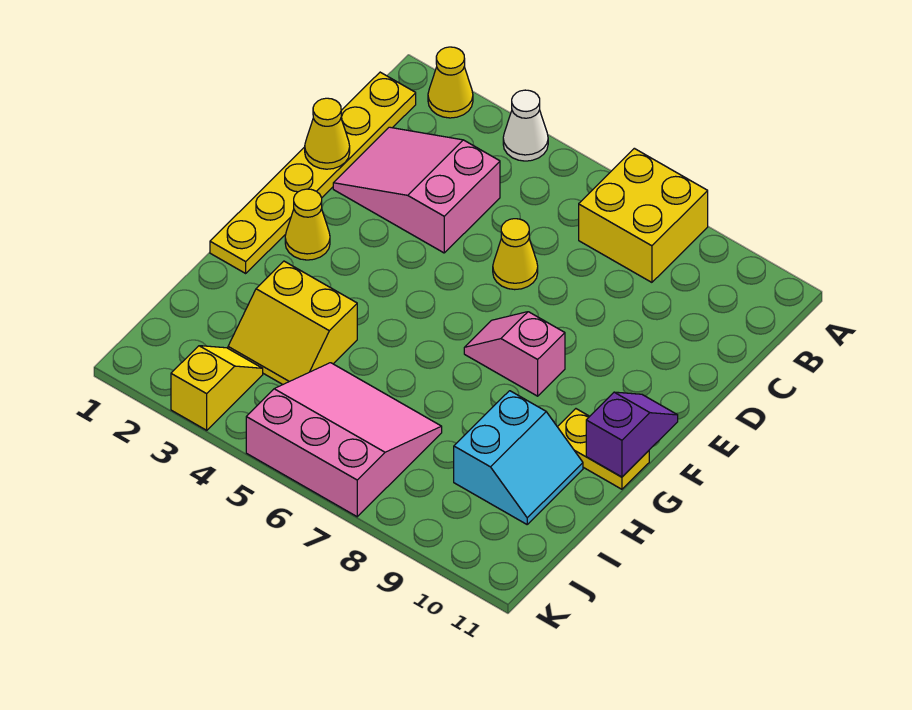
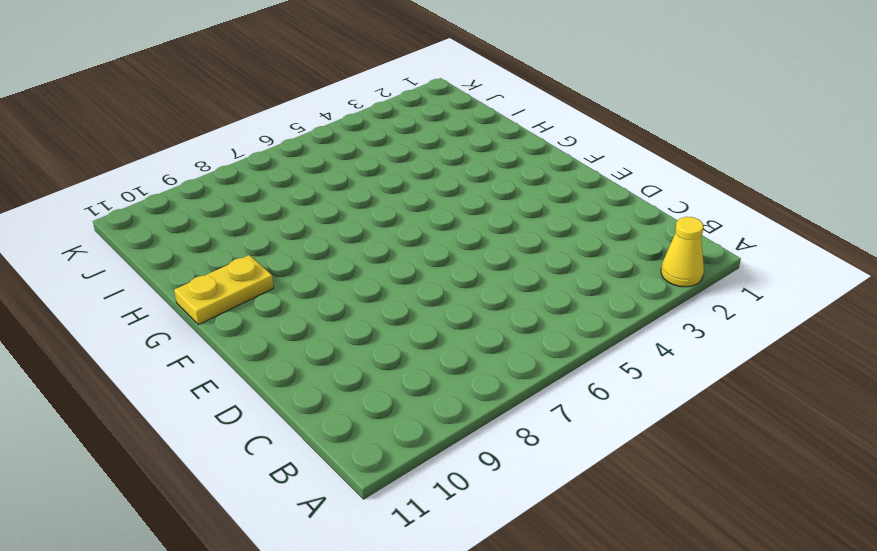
none -> white 1x1 cone [503,90,548,161]
none -> yellow 2x2 brick [579,148,708,282]
none -> yellow 1x6 plate [210,72,416,273]

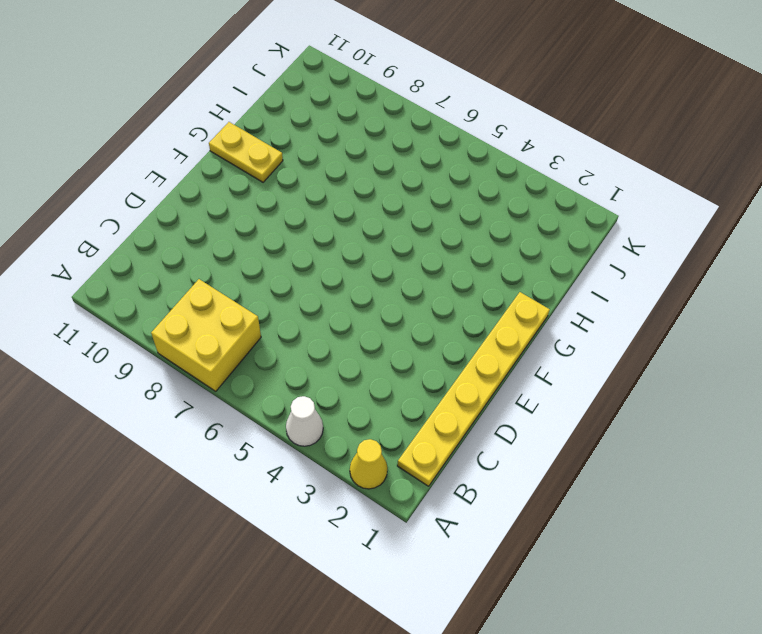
none -> pink 2x3 slope [333,127,500,253]
none -> yellow 1x1 cone [493,219,538,290]
none -> yellow 1x1 cone [285,189,330,260]

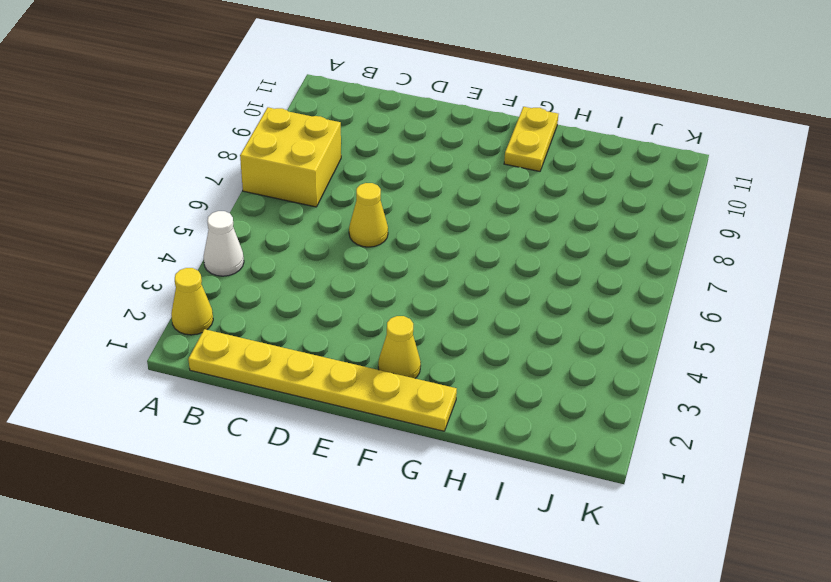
none -> pink 2x3 slope [333,127,500,253]
none -> pink 1x2 slope [464,312,565,396]
none -> yellow 2x2 slope [228,261,357,385]

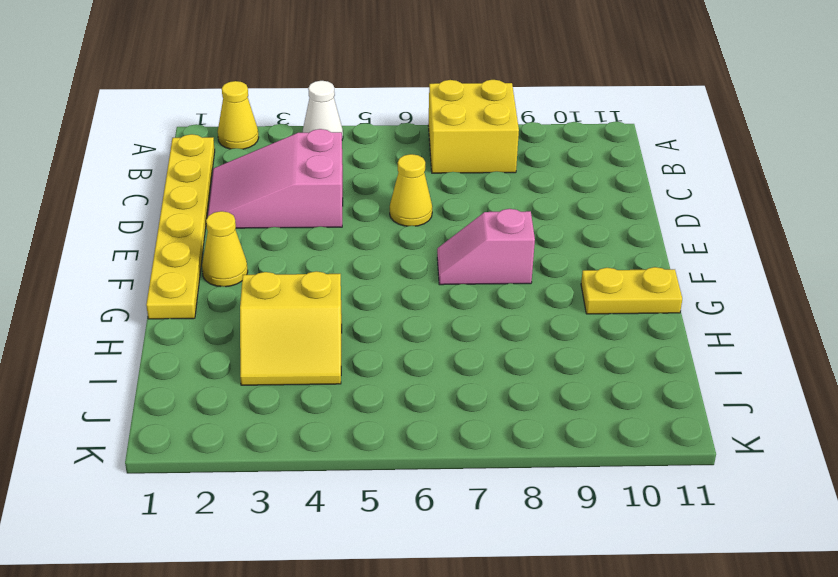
none -> cyan 2x2 slope [454,391,583,524]
none -> pink 3x3 slope [246,363,442,517]
none -> yellow 1x2 slope [171,346,263,430]

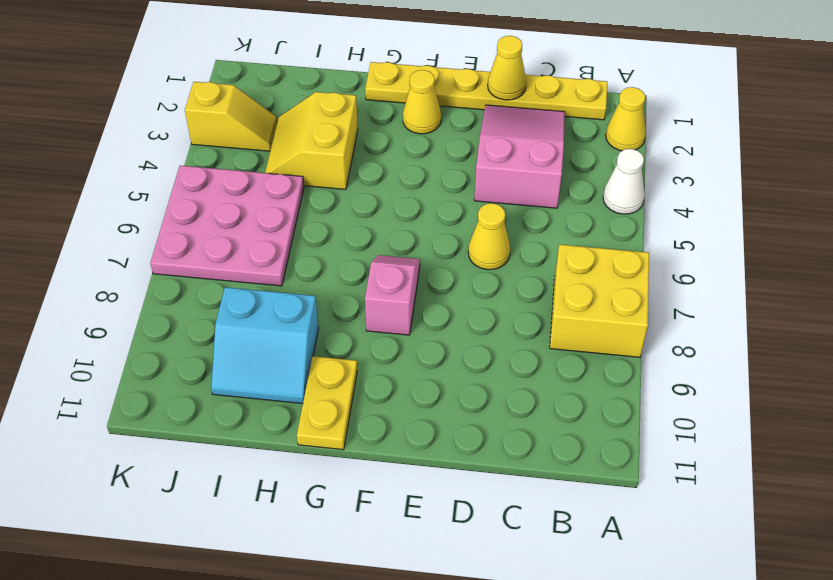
pink 3x3 plate [150,166,304,286] -> pink 3x3 slope [246,363,442,517]
none -> purple 1x2 slope [586,392,678,477]

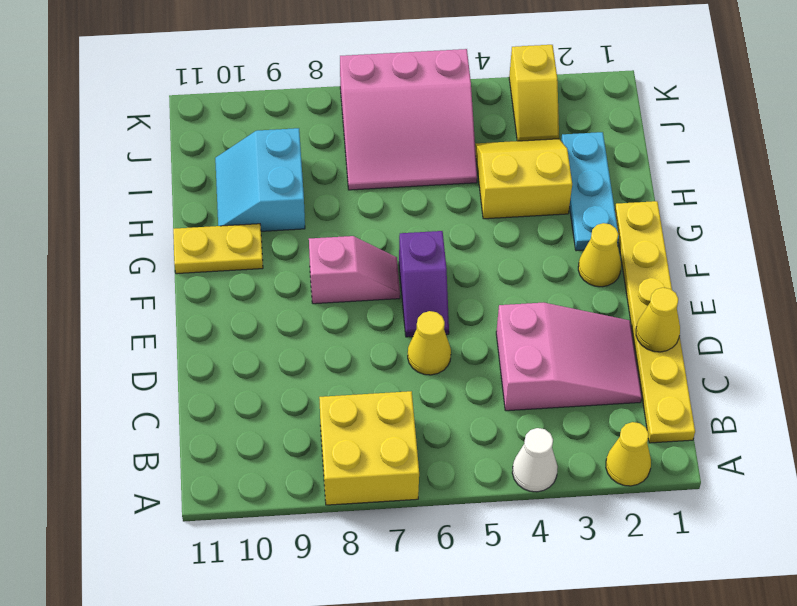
purple 1x2 slope [399,231,449,337] -> purple 1x2 slope moved to [586,392,678,477]
cyan 1x3 plate [561,132,619,251] -> none

